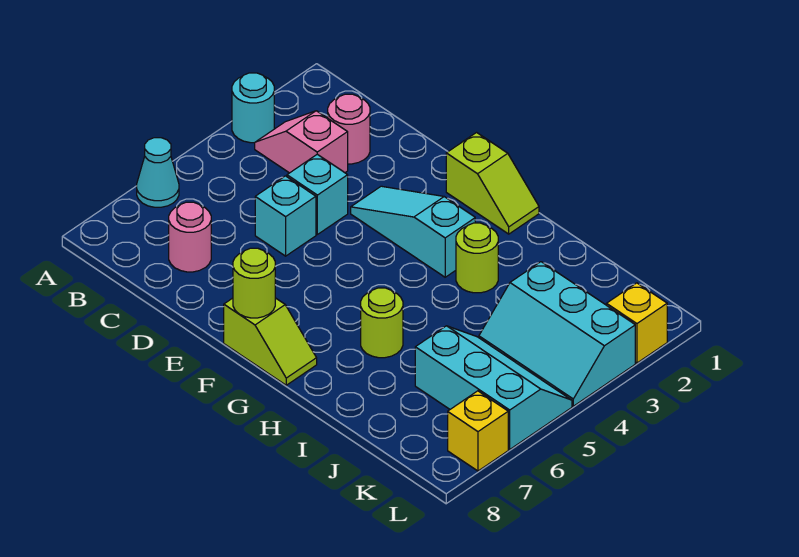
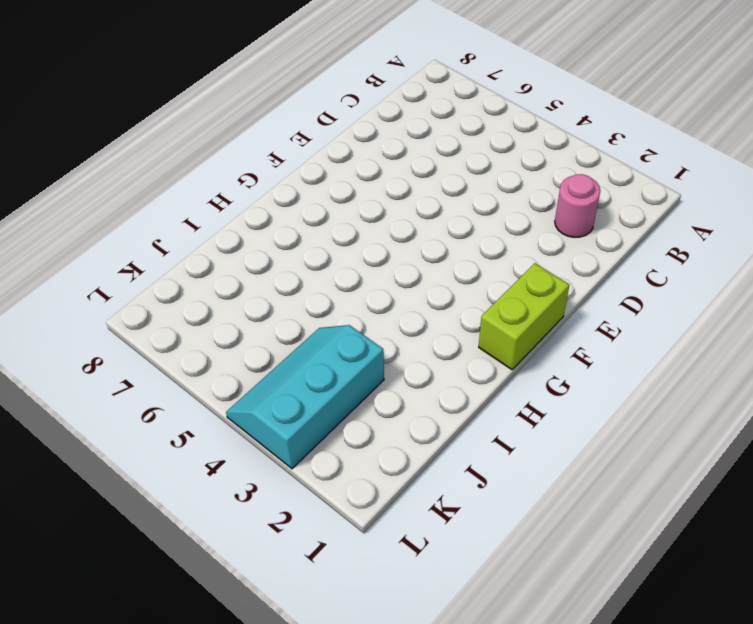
lime 1x2 brick [479,263,569,370] -> lime 1x2 slope [446,133,539,234]
none -> cyan 1x1 round brick [232,73,274,143]
none -> cyan 1x1 cone [137,138,179,207]
none -> pink 1x2 slope [255,111,348,173]

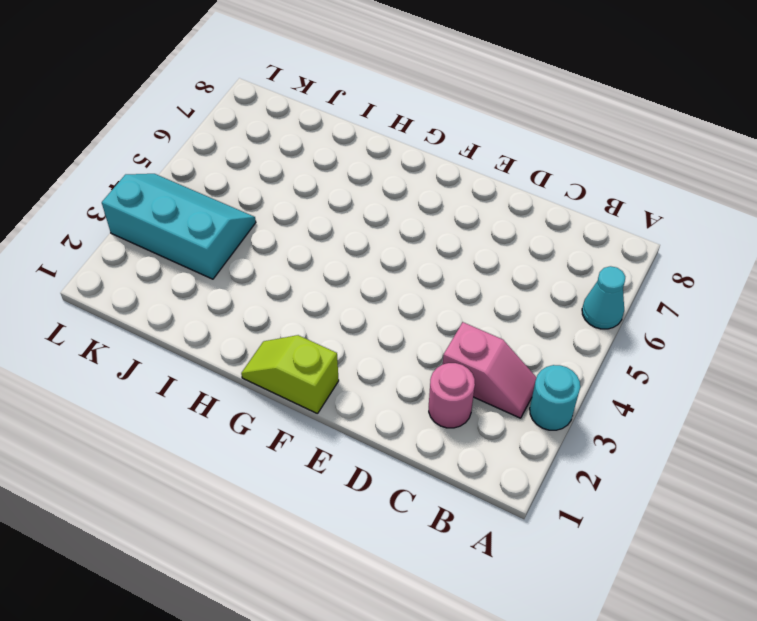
none -> pink 1x1 round brick [169,202,211,272]
none -> cyan 1x1 brick [287,154,348,234]
none -> cyan 1x1 brick [255,176,316,256]

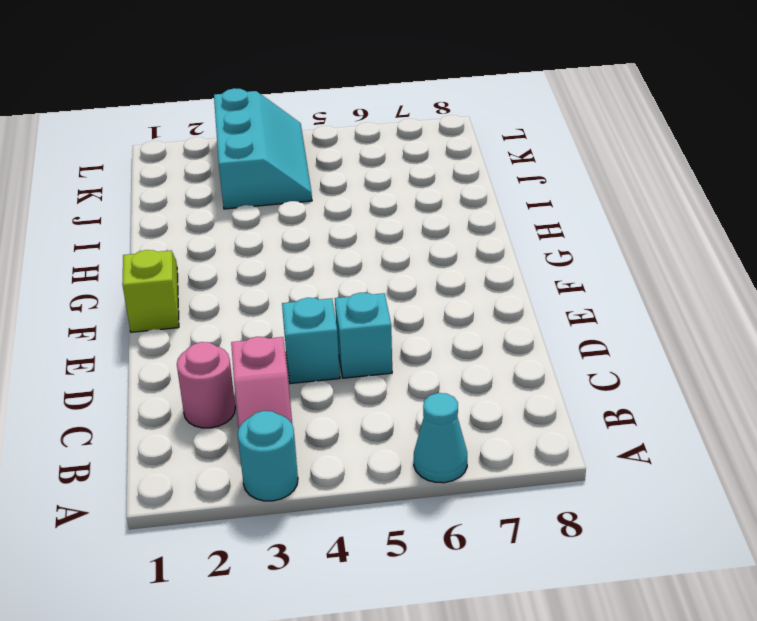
none -> pink 1x1 round brick [169,202,211,272]
none -> cyan 1x3 slope [351,186,475,277]
none -> lime 1x2 slope [224,298,317,385]

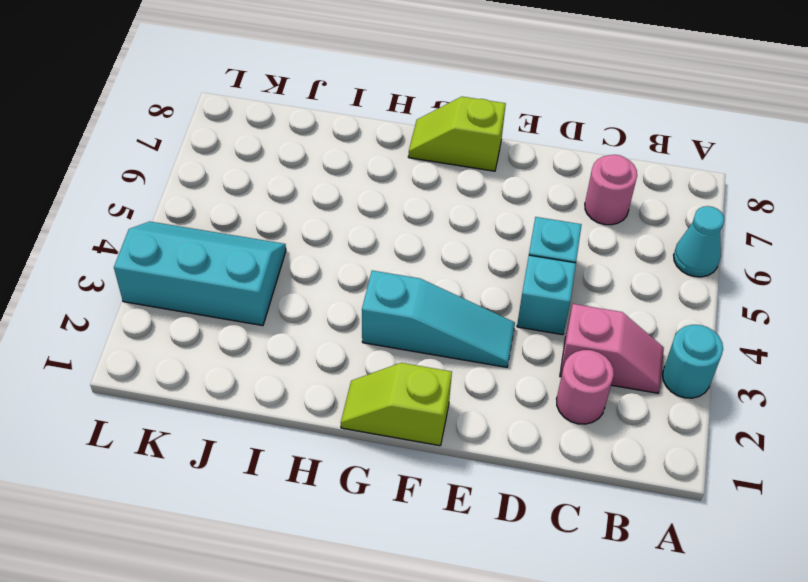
none -> lime 1x1 round brick [456,223,498,293]
none -> lime 1x1 round brick [361,288,403,358]
none -> cyan 2x3 slope [415,326,572,449]

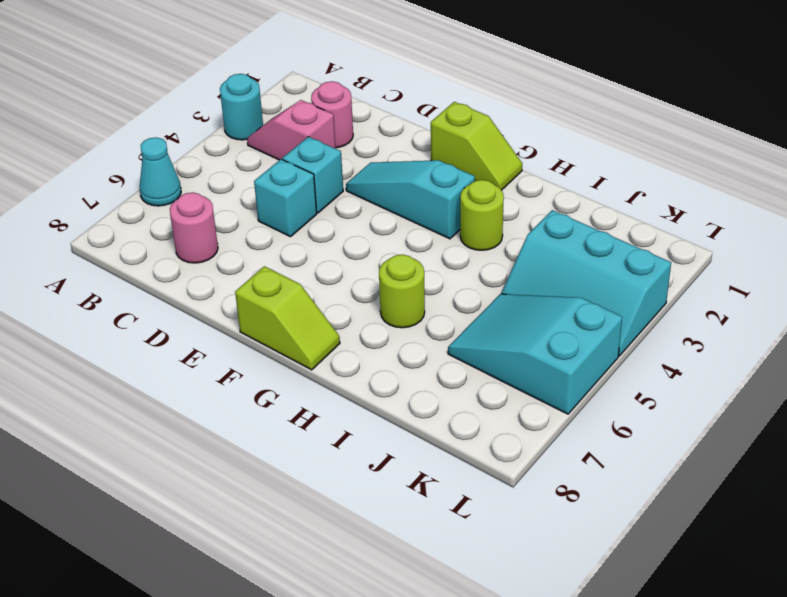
cyan 2x3 slope [448,294,622,414] -> cyan 2x3 slope turned to [415,326,572,449]
none -> yellow 1x1 brick [606,283,667,363]
none -> yellow 1x1 brick [448,391,508,471]
none -> lime 1x1 round brick [233,248,275,318]

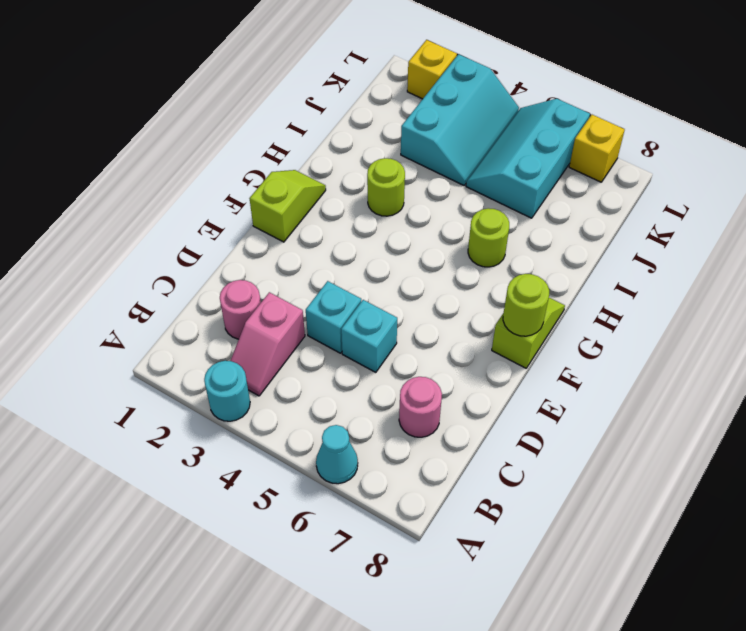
none -> cyan 1x3 slope [351,186,475,277]

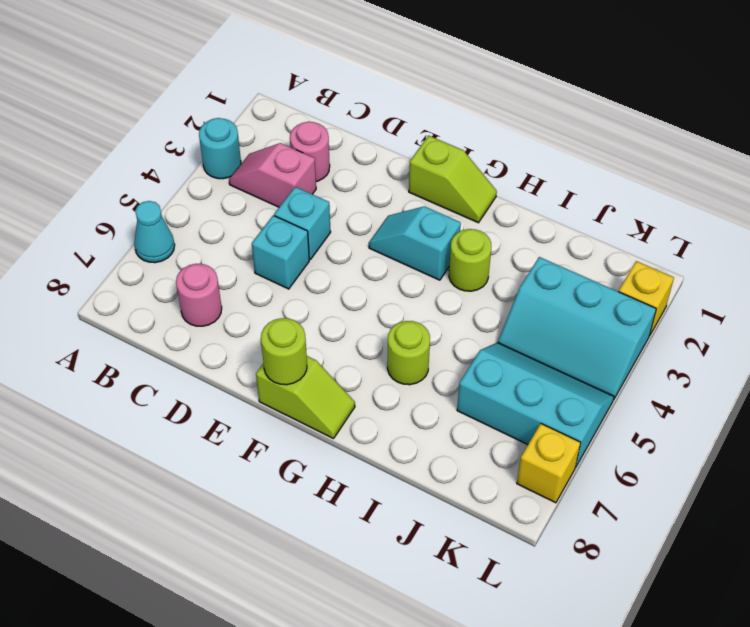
cyan 1x2 slope [369,206,461,280] -> cyan 1x3 slope [351,186,475,277]

